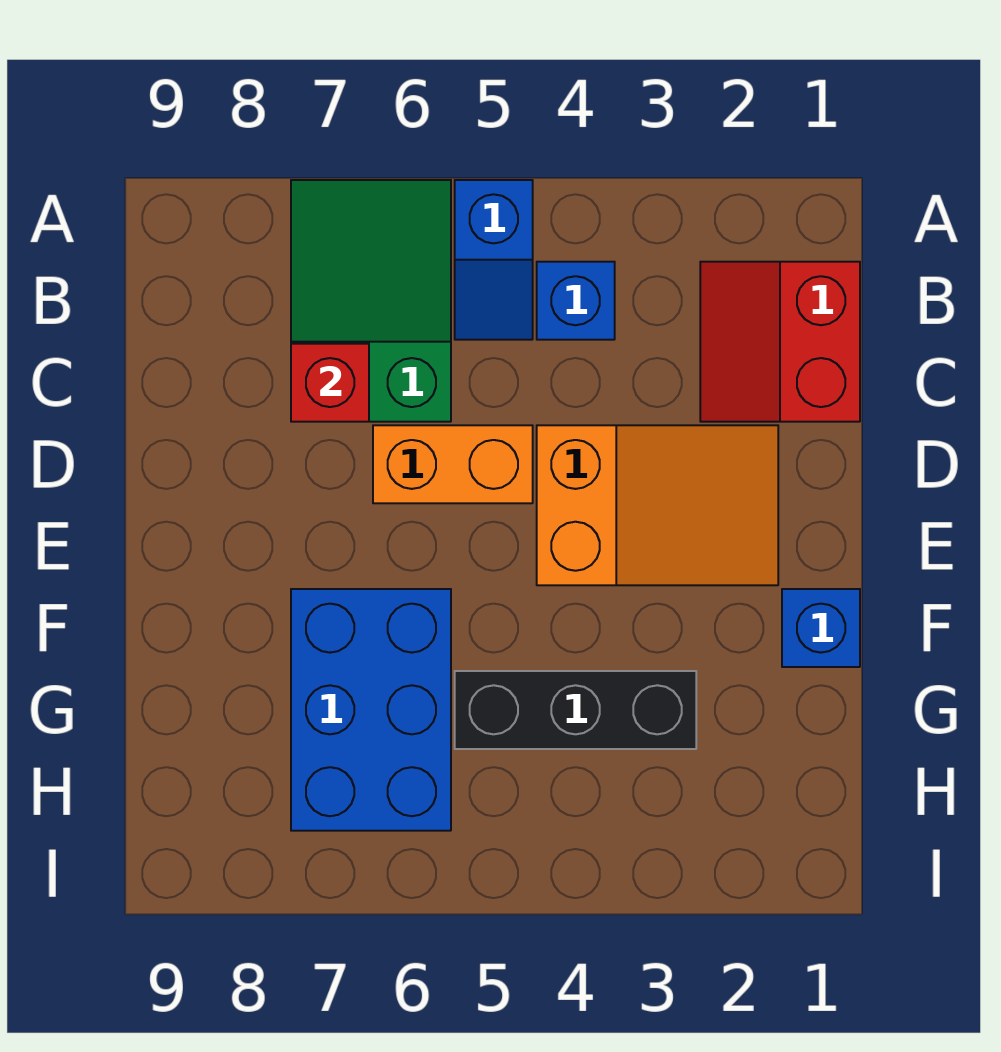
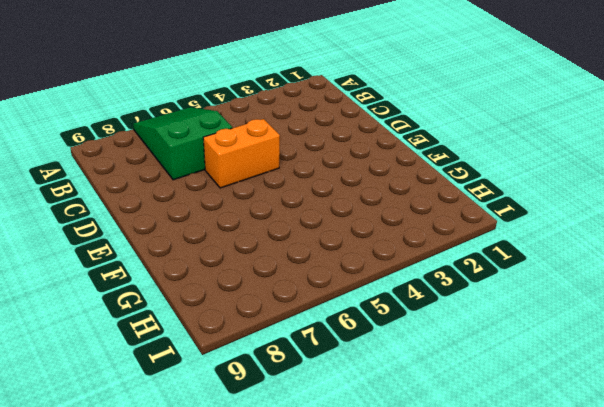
none -> blue 1x2 slope [455,180,533,340]
none -> red 2x2 slope [700,262,860,422]

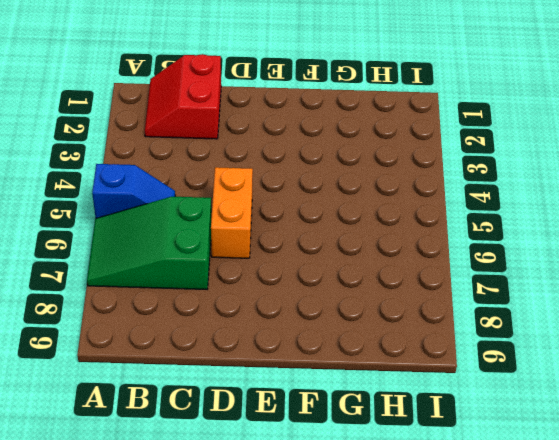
red 2x2 slope [145,54,221,139] -> red 2x2 slope turned to [700,262,860,422]
none -> blue 1x1 brick [537,262,615,340]
none -> orange 2x3 slope [537,425,778,585]

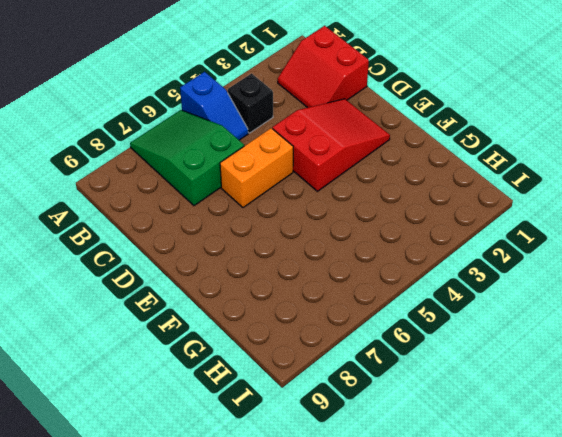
black 1x1 brick [228,74,273,133] -> blue 1x1 brick [537,262,615,340]
red 2x3 slope [272,99,390,191] -> orange 2x3 slope [537,425,778,585]
none -> blue 1x1 brick [782,589,860,667]
none -> blue 2x3 brick [291,589,451,831]

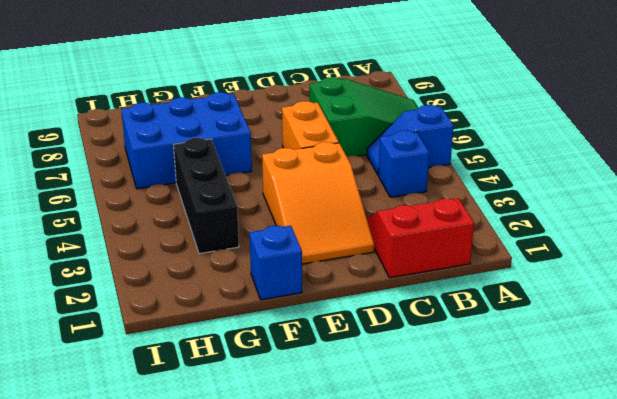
none -> red 1x1 brick [291,344,369,422]

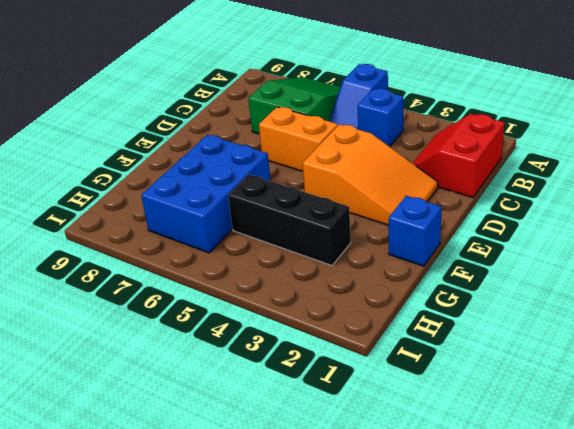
none -> red 1x1 brick [291,344,369,422]

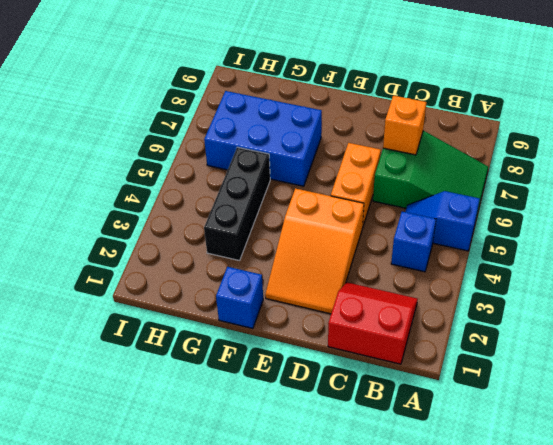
orange 1x1 brick [383,96,426,155] -> red 1x1 brick [291,344,369,422]

